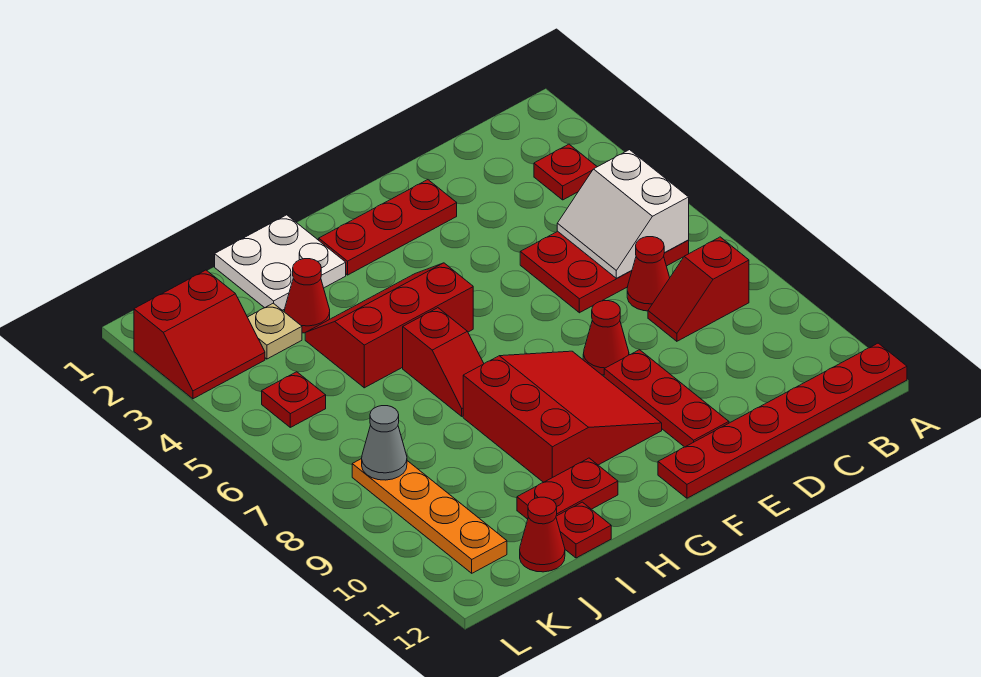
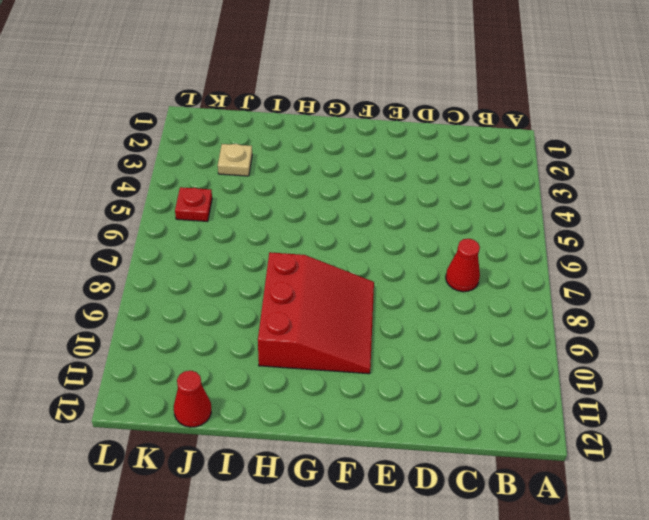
none -> red 1x6 plate [658,343,907,498]
none -> red 1x1 plate [534,144,597,200]
none -> red 2x3 plate [520,231,689,313]

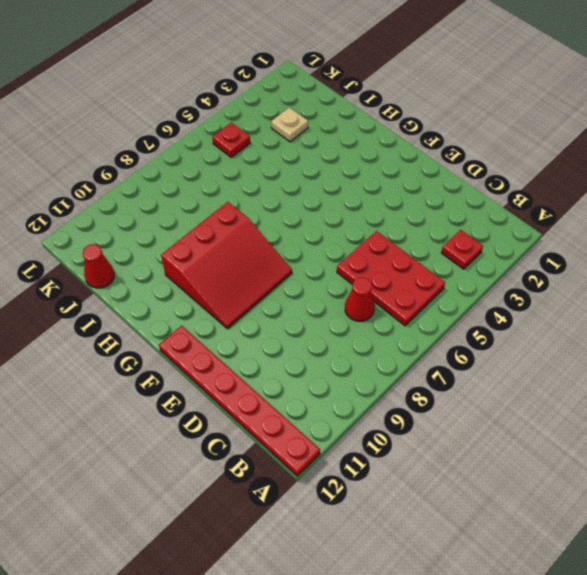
none -> red 1x2 slope [648,237,749,341]
none -> red 1x3 plate [319,180,457,275]
none -> red 1x1 cone [583,301,629,375]

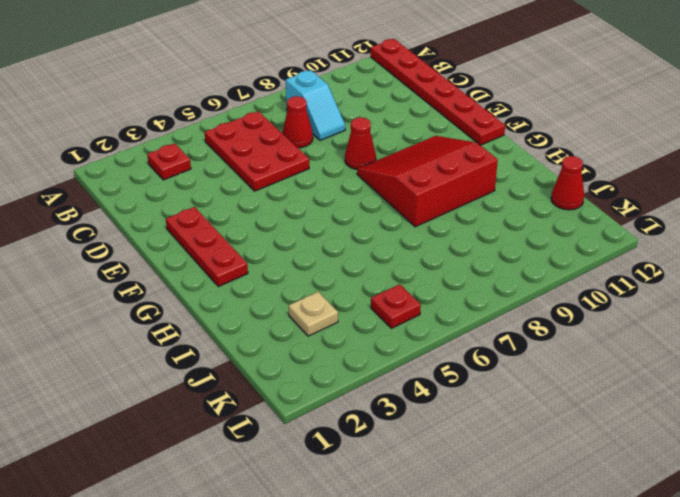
cyan 1x2 slope [286,70,345,140] -> red 1x2 slope [648,237,749,341]
none -> red 1x3 plate [604,350,729,447]
none -> red 2x3 slope [305,263,473,388]
none -> white 2x2 plate [215,215,346,310]

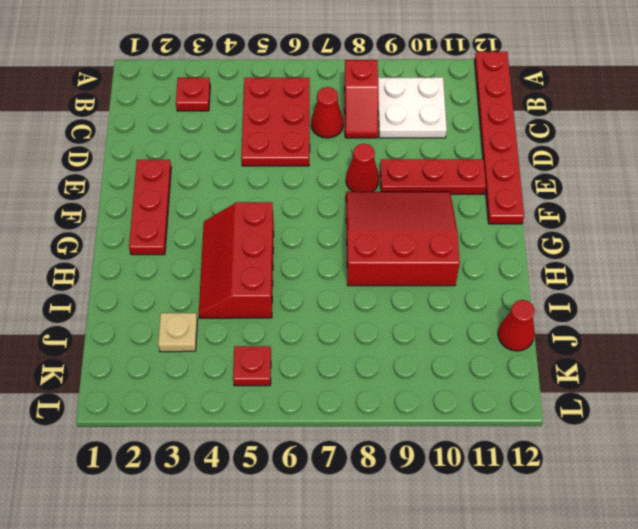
white 2x2 plate [378,77,447,138] -> white 2x2 plate moved to [215,215,346,310]
none -> red 1x2 slope [403,308,484,416]
none -> red 1x2 plate [517,458,618,519]
none -> red 1x1 cone [284,259,330,333]

